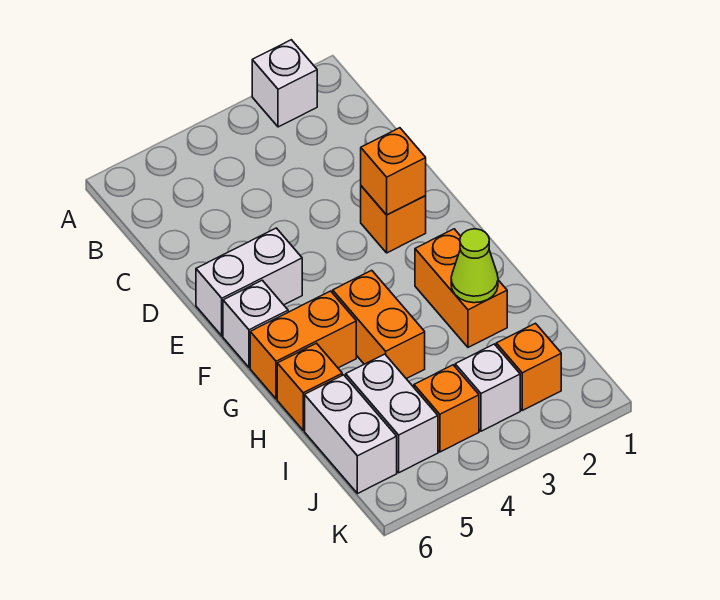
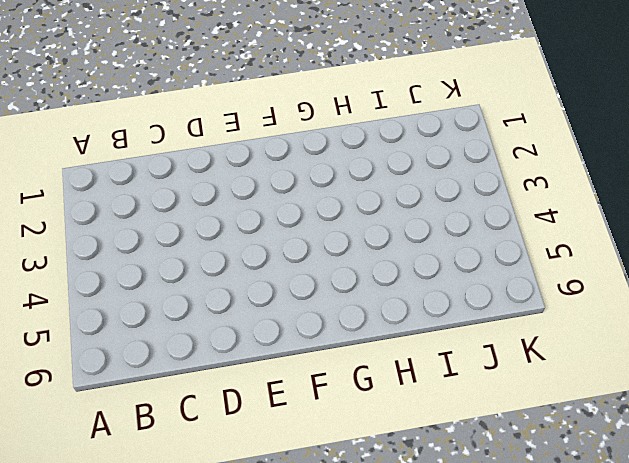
none -> white 1x1 brick [252,40,317,127]
none -> orange 1x1 brick [361,186,426,253]
none -> white 1x2 brick [196,228,302,336]

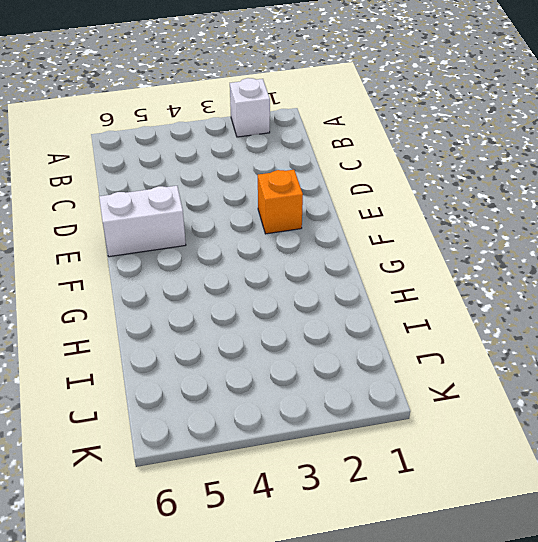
none -> white 1x1 brick [223,280,288,367]
none -> orange 1x2 brick [415,229,507,347]
none -> orange 1x2 brick [333,270,425,379]

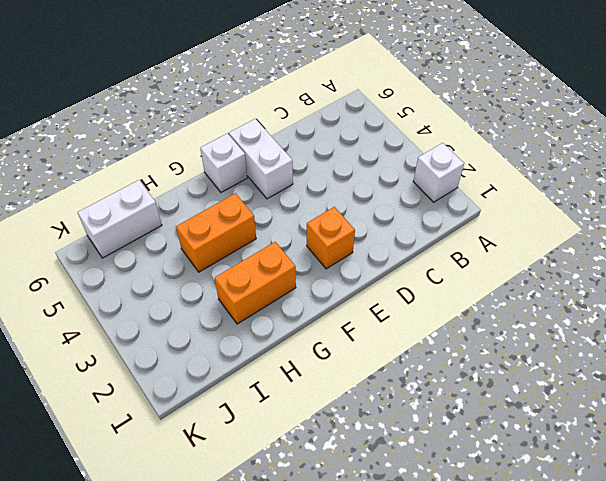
none -> orange 1x2 brick [250,291,356,399]
none -> orange 1x1 brick [277,343,342,430]
none -> white 1x2 brick [346,354,438,473]

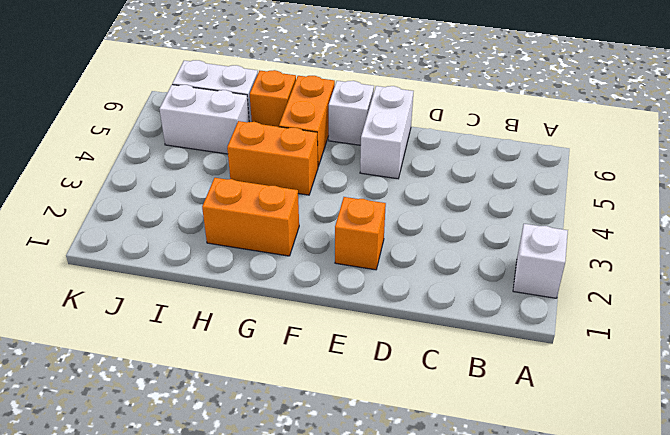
none -> orange 1x1 brick [496,323,561,410]
none -> white 1x1 brick [455,344,520,431]
none -> orange 1x1 brick [414,365,479,452]

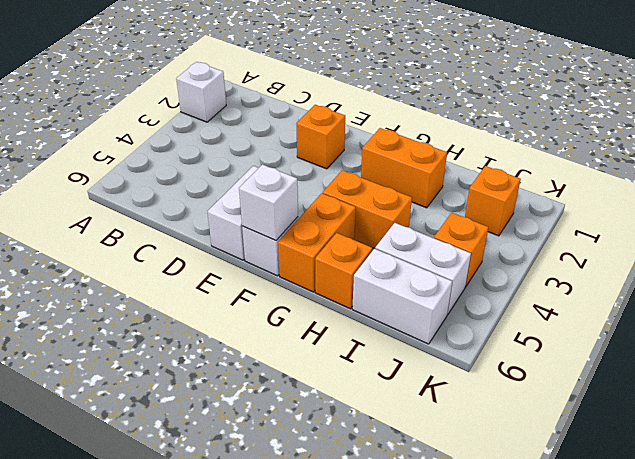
white 1x1 brick [239,165,298,240] -> white 1x1 brick moved to [455,344,520,431]
none -> orange 1x1 brick [361,128,426,215]
none -> lime 1x1 cone [451,229,498,303]

